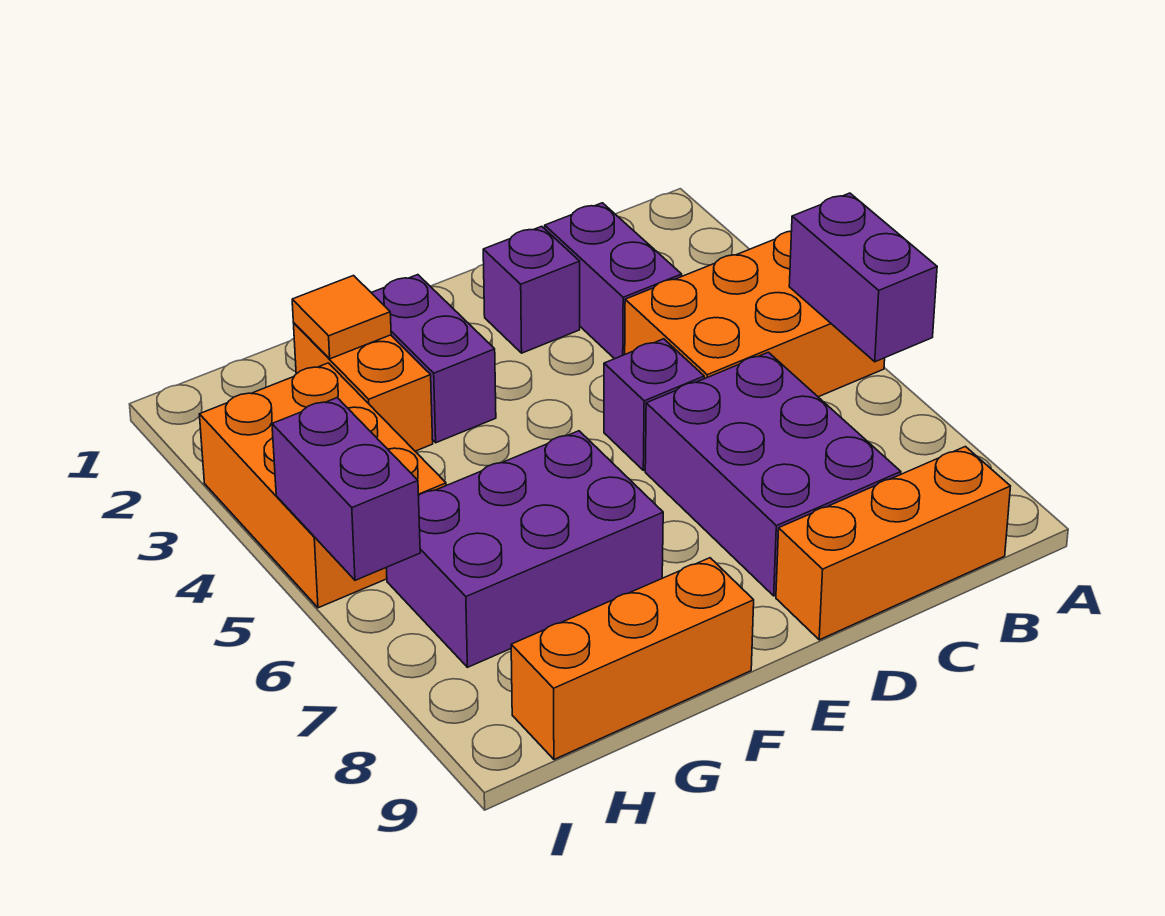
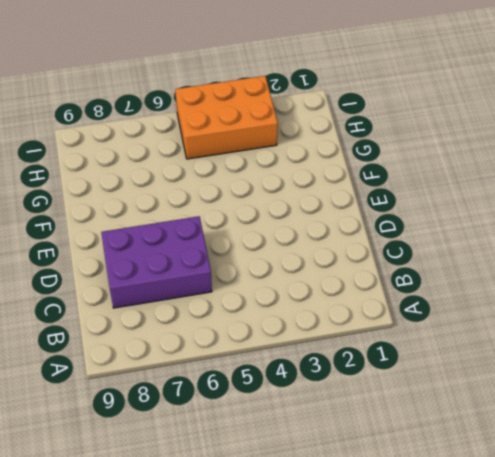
none -> orange 2x3 brick [625,231,885,397]
none -> orange 1x3 brick [776,447,1011,640]
none -> purple 1x2 brick [545,203,682,359]

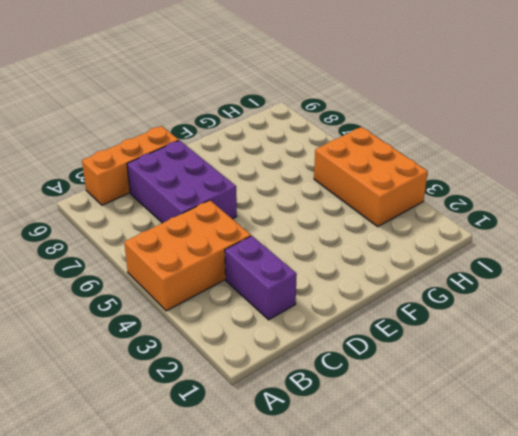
none -> purple 1x1 brick [483,226,580,353]
none -> purple 1x1 brick [604,339,704,470]
none -> purple 1x2 brick [371,275,496,443]

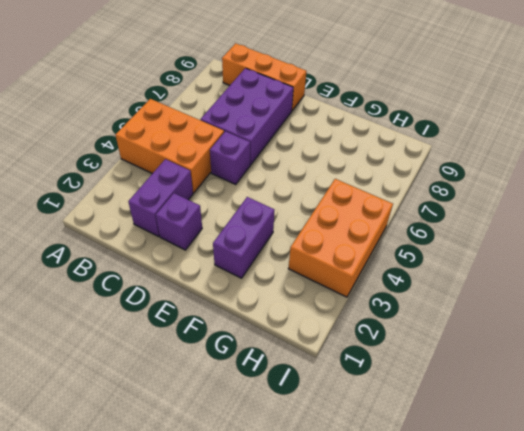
none -> purple 2x3 brick [386,431,663,667]
none -> orange 1x3 brick [511,558,754,759]
none -> orange 1x2 brick [294,323,433,451]

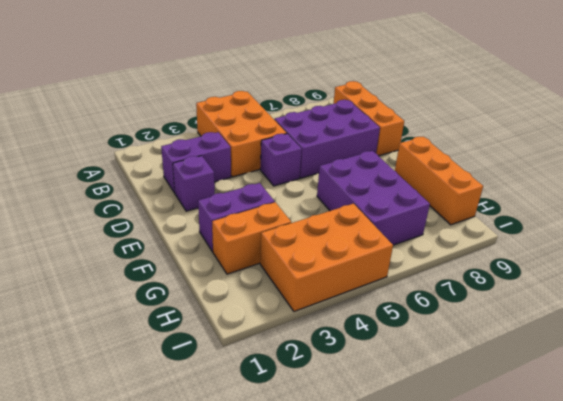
none -> purple 1x2 brick [789,193,937,362]
none -> orange 1x1 tile [292,276,391,359]
none -> purple 1x2 brick [272,398,420,580]

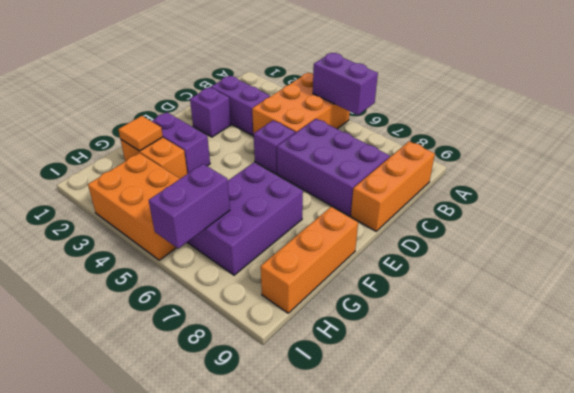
purple 1x2 brick [149,164,230,248] -> purple 1x2 brick turned to [272,398,420,580]

